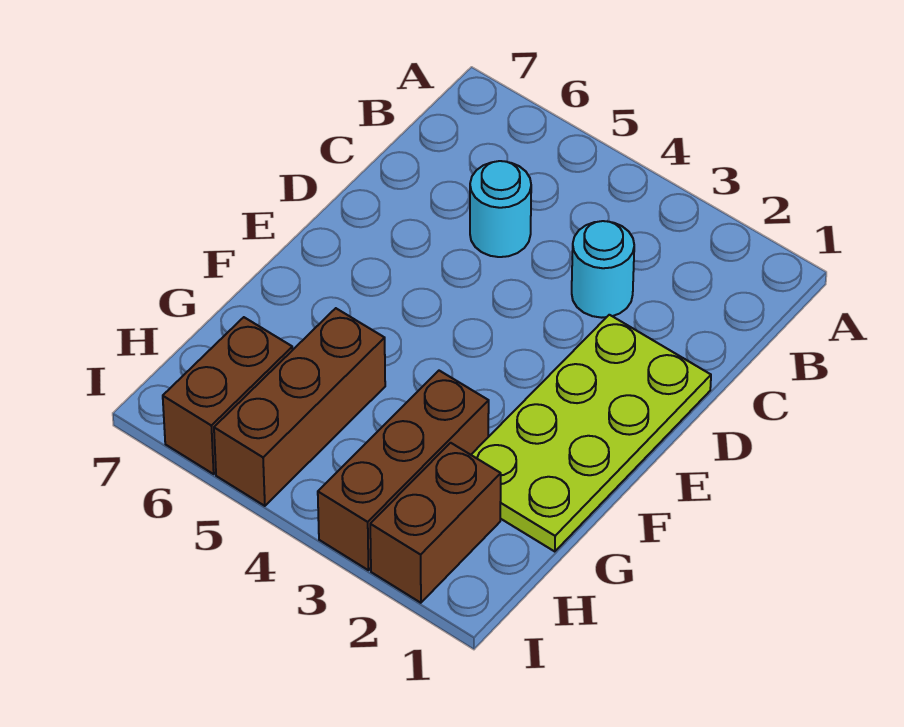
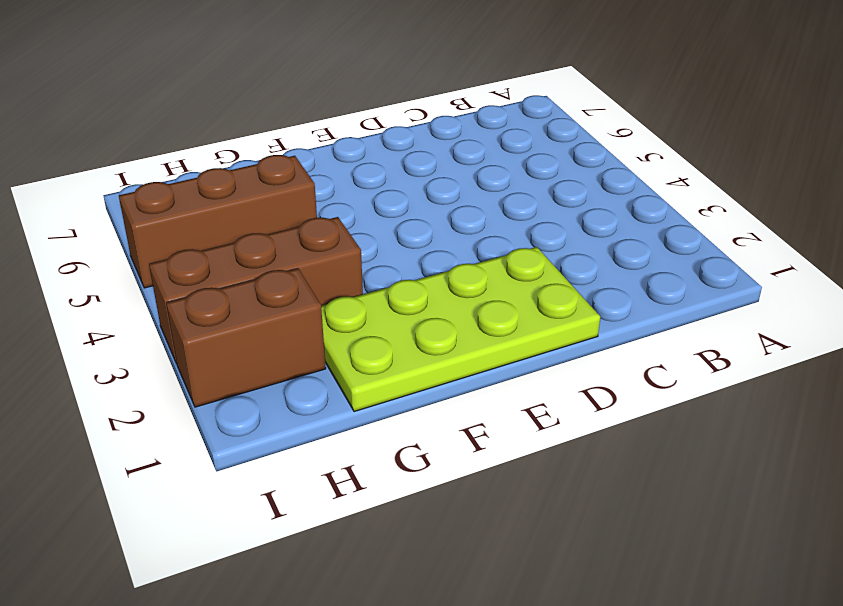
none -> cyan 1x1 round brick [572,221,634,318]
none -> cyan 1x1 round brick [470,161,531,257]

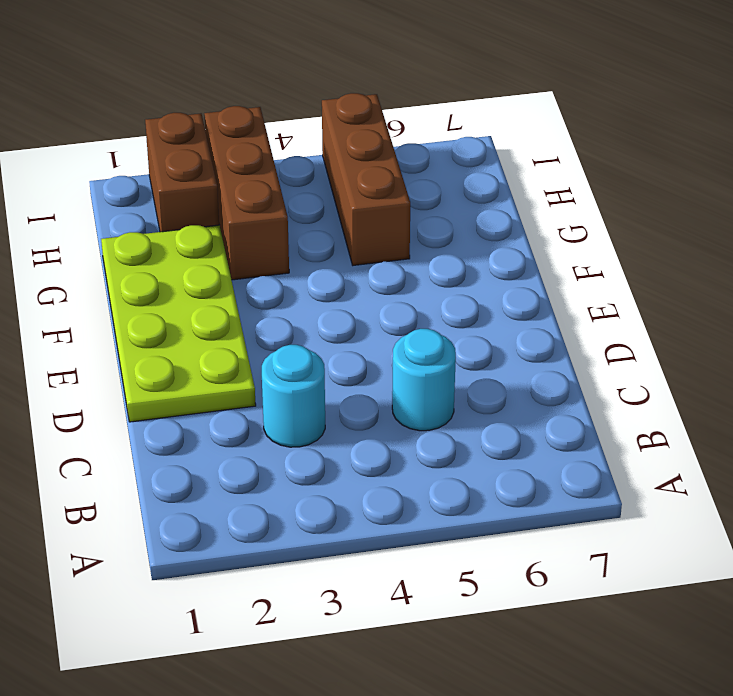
none -> brown 1x2 brick [163,317,292,474]

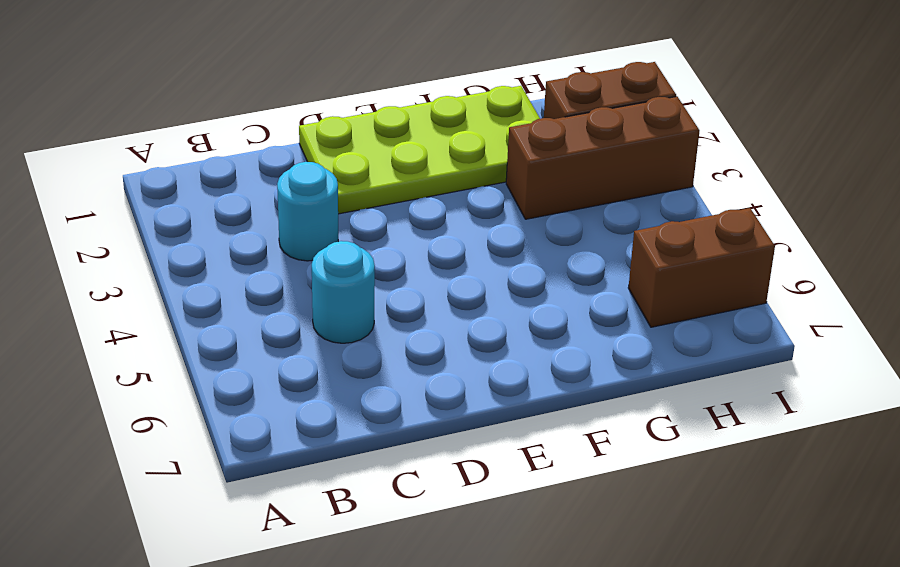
none -> brown 1x3 brick [214,308,385,506]

